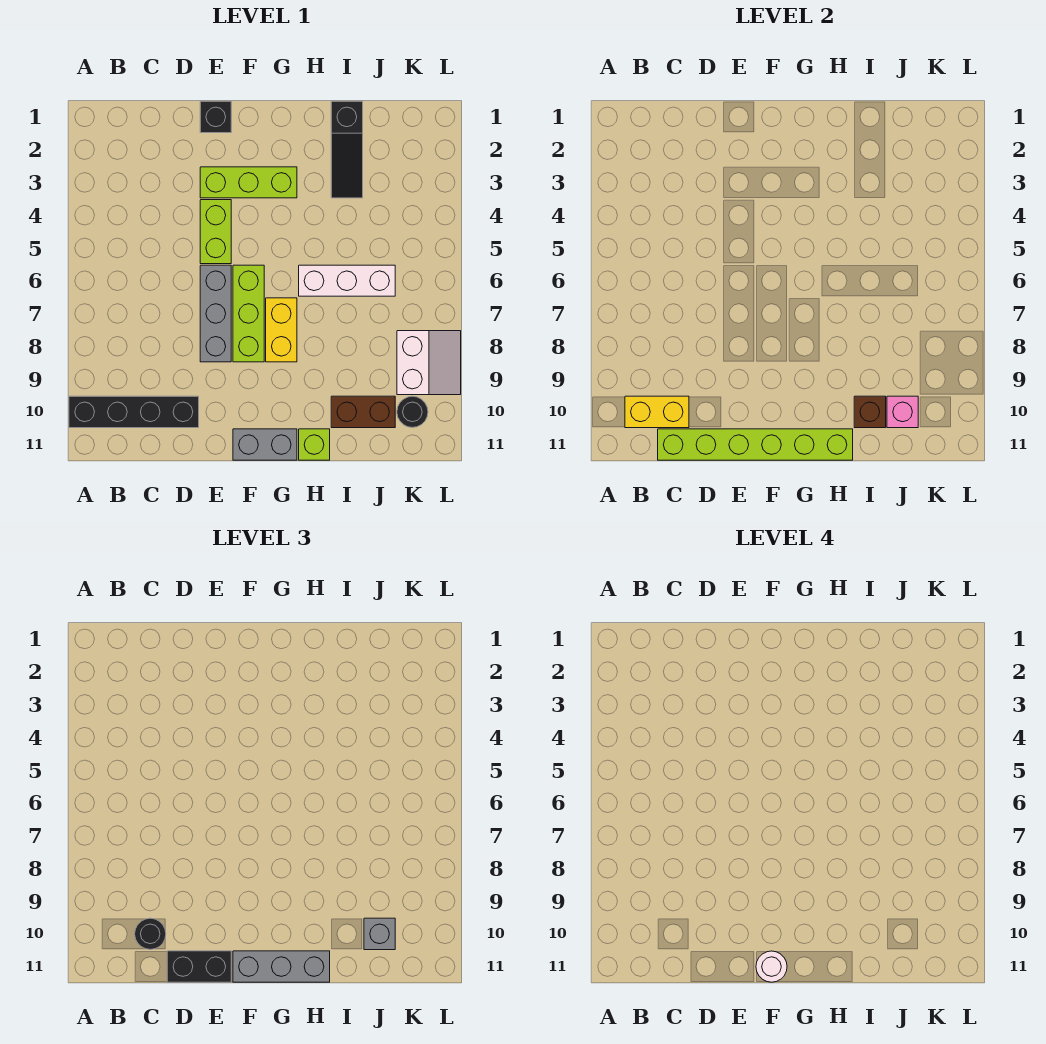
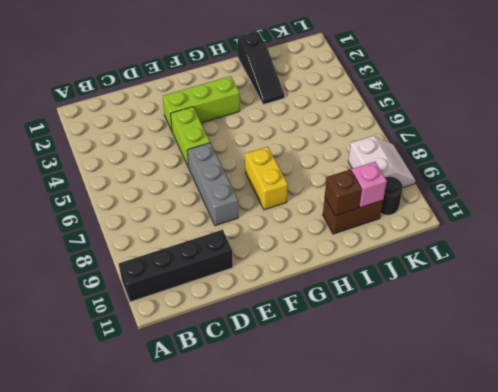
none -> black 1x1 brick [200,101,231,133]
none -> lime 1x3 brick [233,265,264,362]
none -> grey 1x2 brick [233,429,297,460]

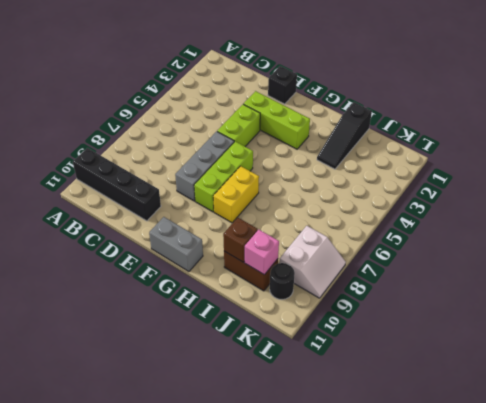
none -> white 1x3 brick [299,265,395,296]
none -> lime 1x1 brick [299,429,330,460]
none -> yellow 1x2 brick [625,396,689,428]

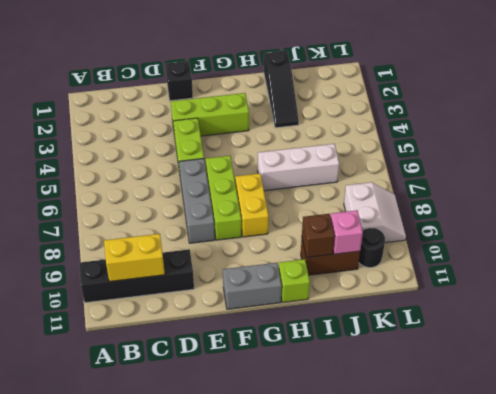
none -> lime 1x6 brick [658,429,853,460]
none -> black 1x1 round brick [135,918,166,950]
none -> black 1x2 brick [167,951,231,982]

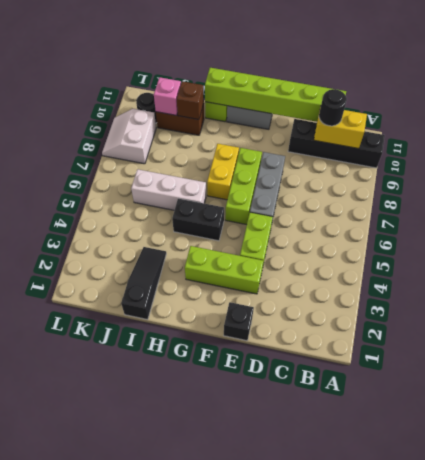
black 1x2 brick [172,199,224,241] -> black 1x2 brick moved to [167,951,231,982]
none -> grey 1x3 brick [233,951,330,982]
none -> grey 1x1 brick [364,918,395,950]
none -> white 1x1 round brick [756,951,787,982]

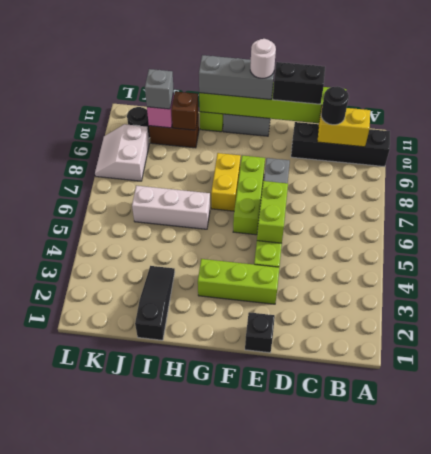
lime 1x2 brick [257,181,288,243] -> none

